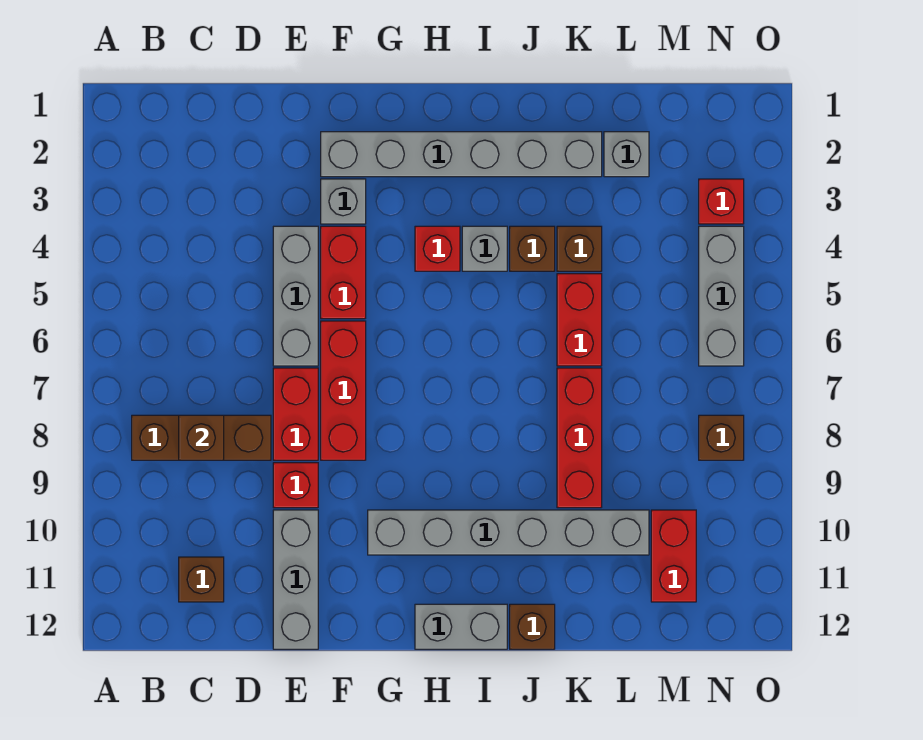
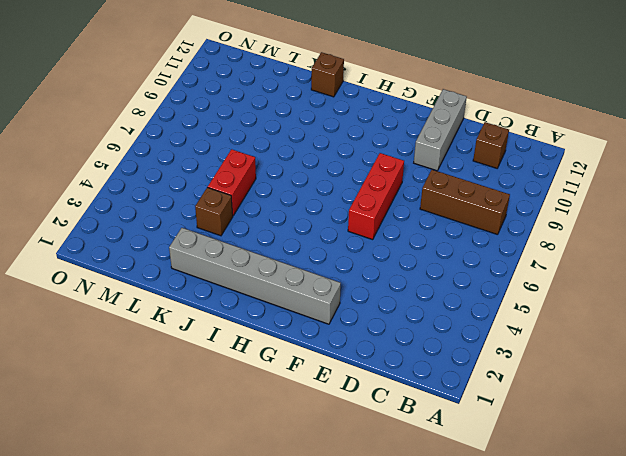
none -> grey 1x3 brick [273,226,318,366]
none -> red 1x2 brick [273,368,318,460]
none -> red 1x1 brick [273,463,318,508]

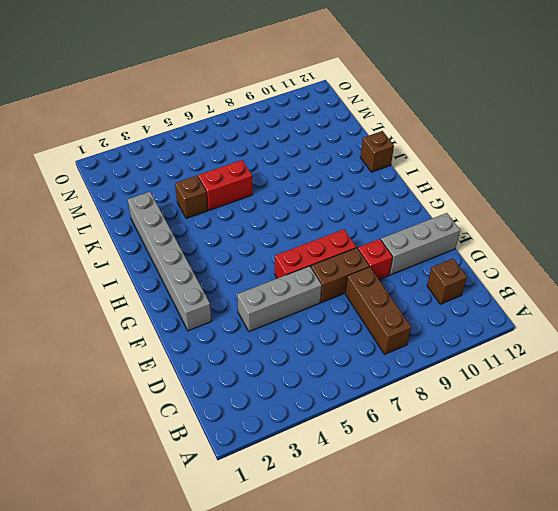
brown 1x2 brick [311,248,369,303] -> red 1x2 brick [273,368,318,460]
none -> grey 1x1 brick [321,179,366,224]
none -> red 1x2 brick [321,226,366,319]
none -> grey 1x6 brick [368,510,649,555]

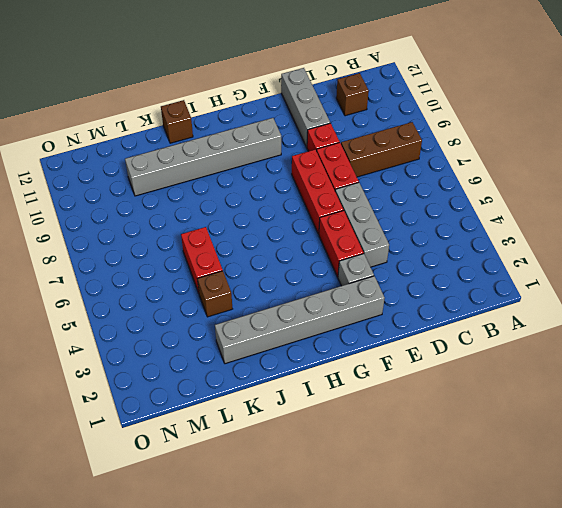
none -> red 1x1 brick [415,226,460,271]
none -> grey 1x2 brick [415,604,507,649]
none -> grey 1x1 brick [462,226,507,271]

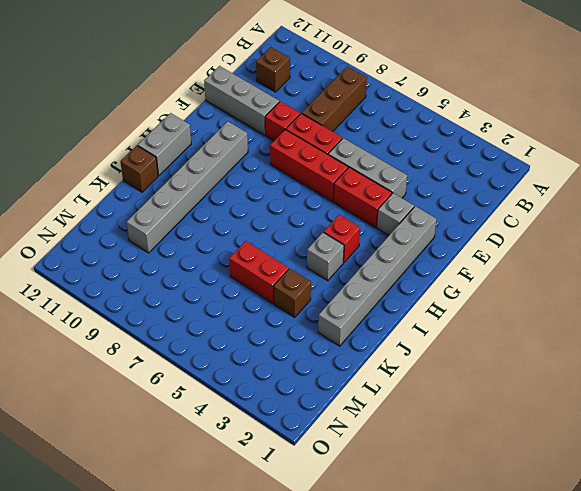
none -> brown 1x1 brick [510,226,555,271]
none -> red 1x3 brick [557,368,602,508]
none -> grey 1x1 brick [604,132,649,177]

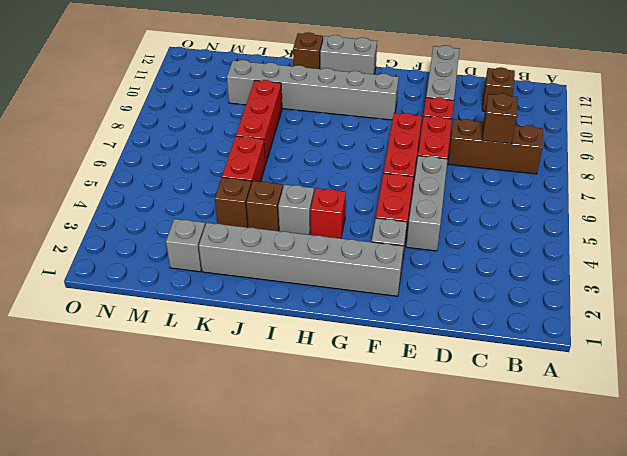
none -> red 1x2 brick [651,510,696,602]
none -> red 1x1 brick [699,179,744,224]
none -> grey 1x3 brick [699,226,744,366]

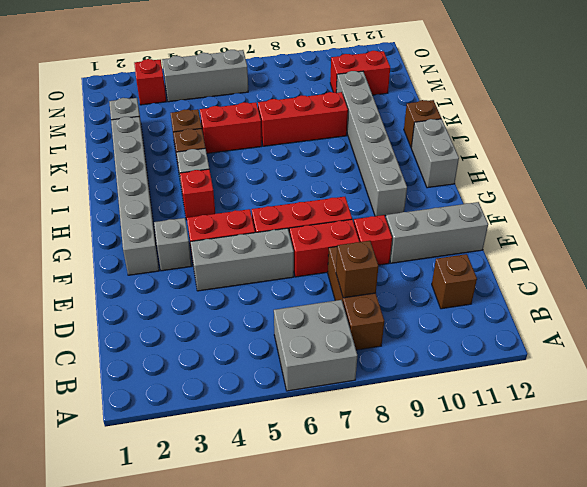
grey 2x2 brick [274,300,357,391] -> none
none -> brown 1x1 brick [699,415,744,460]

